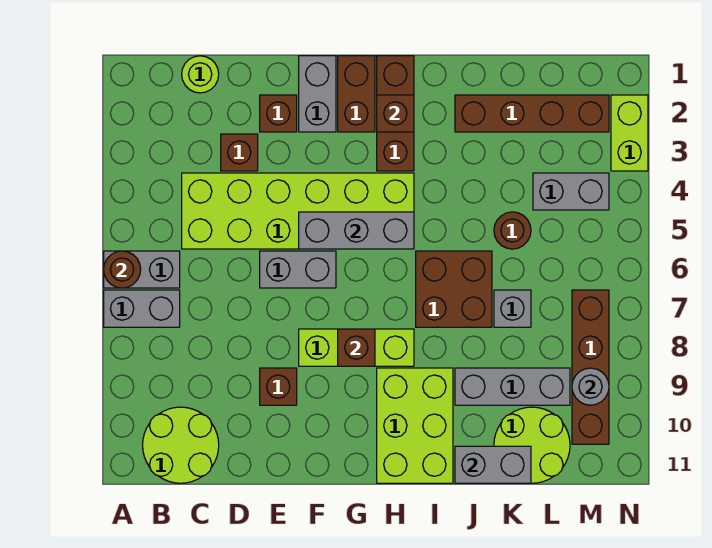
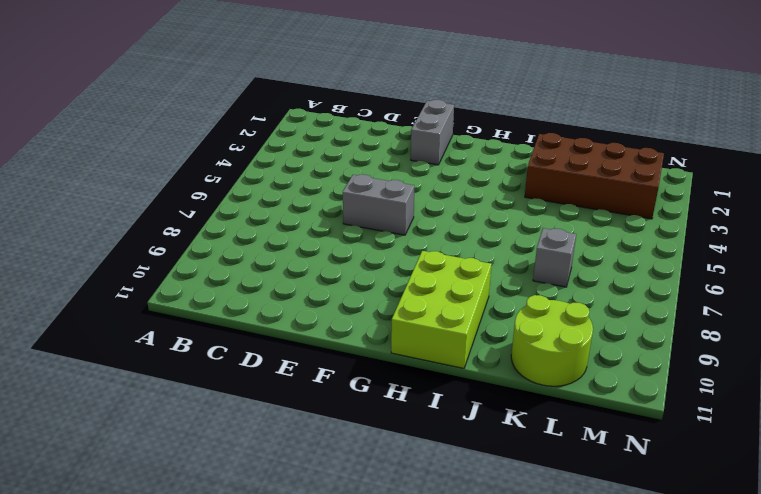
brown 2x4 brick [525,133,664,219] -> brown 1x4 brick [455,95,609,132]
none -> grey 1x2 brick [104,251,180,288]
none -> grey 1x2 brick [104,290,180,327]
none -> lime 2x2 round brick [143,407,219,483]

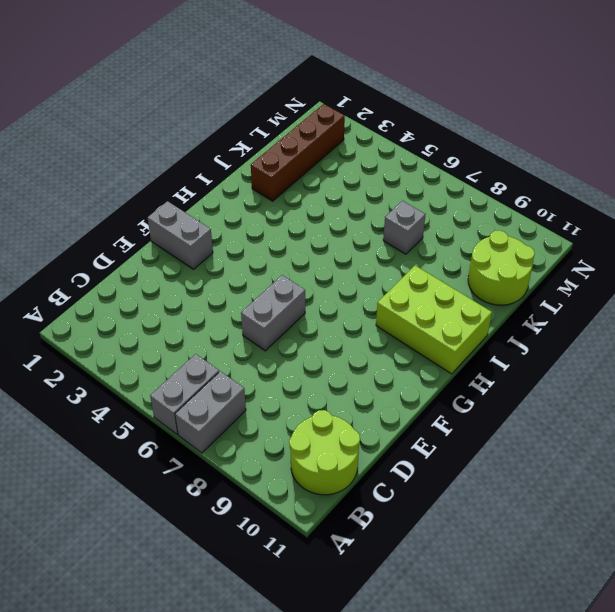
none -> lime 1x1 round brick [182,56,219,93]
none -> lime 2x6 brick [182,173,414,249]
none -> brown 1x1 brick [221,134,258,171]

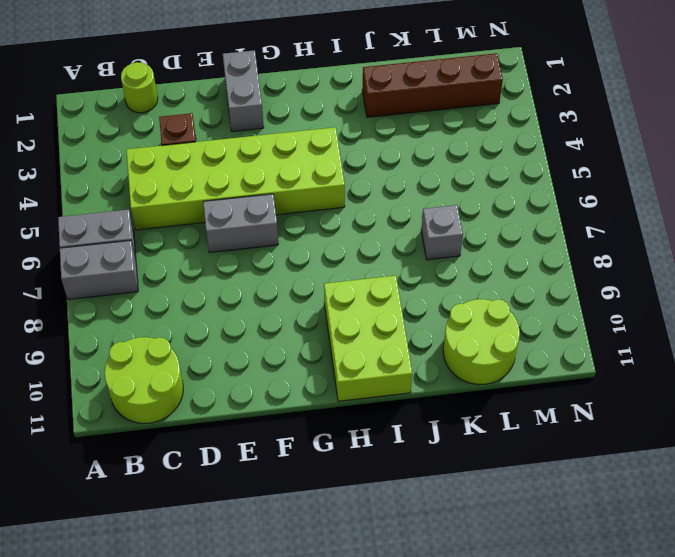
none -> brown 1x1 brick [260,95,297,132]
none -> brown 1x1 brick [260,368,297,405]
none -> lime 1x3 brick [299,329,414,366]

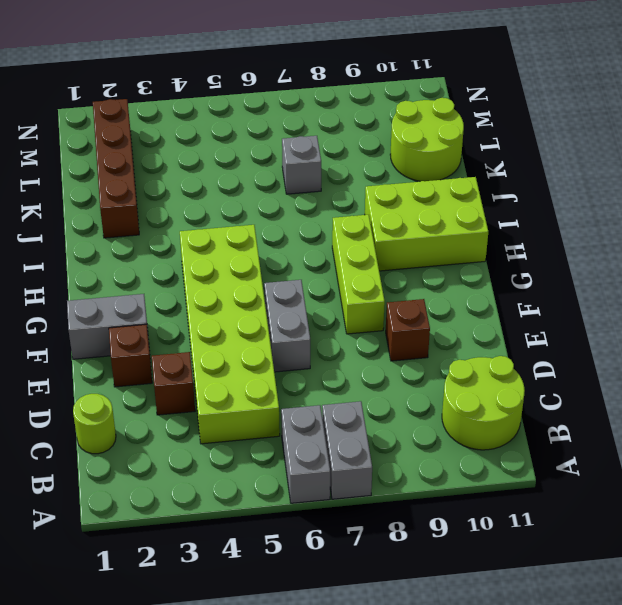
none -> brown 1x2 brick [338,56,375,132]
none -> brown 1x3 brick [377,56,414,171]
none -> brown 2x2 brick [416,251,492,327]

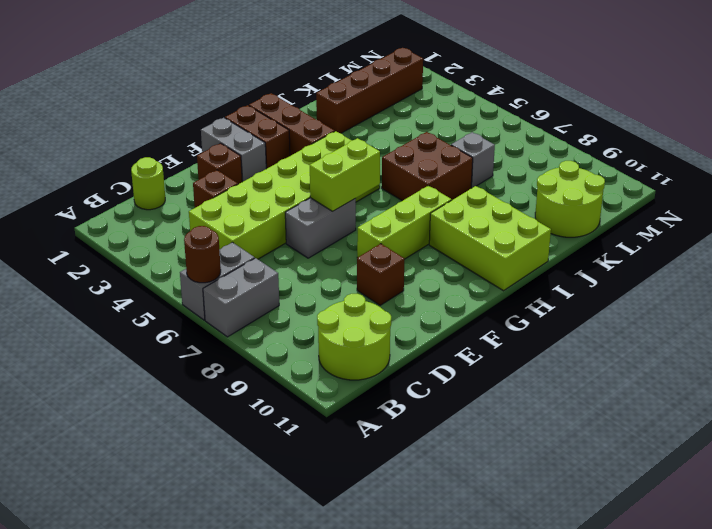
lime 1x2 brick [310,138,380,211] -> lime 1x2 brick turned to [611,95,648,171]
none -> grey 1x3 brick [455,368,570,405]
none -> brown 1x1 round brick [494,212,531,249]
none -> grey 1x2 brick [533,173,609,210]

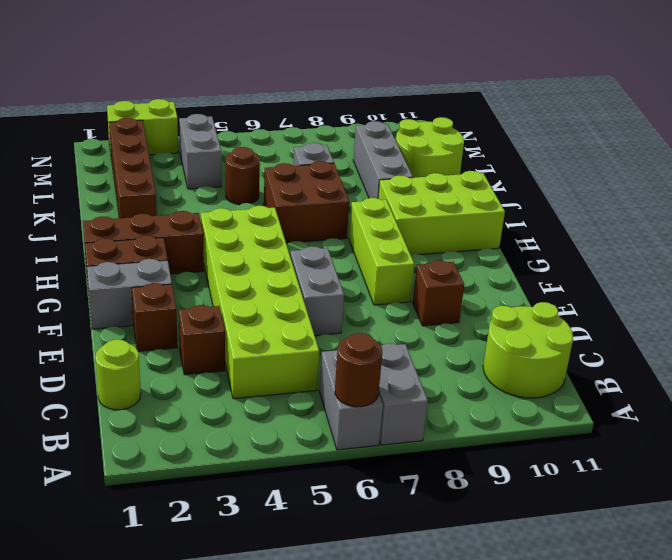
none -> brown 1x4 brick [572,290,609,444]
none -> grey 1x3 brick [299,212,414,249]
none -> brown 1x1 brick [338,329,375,366]

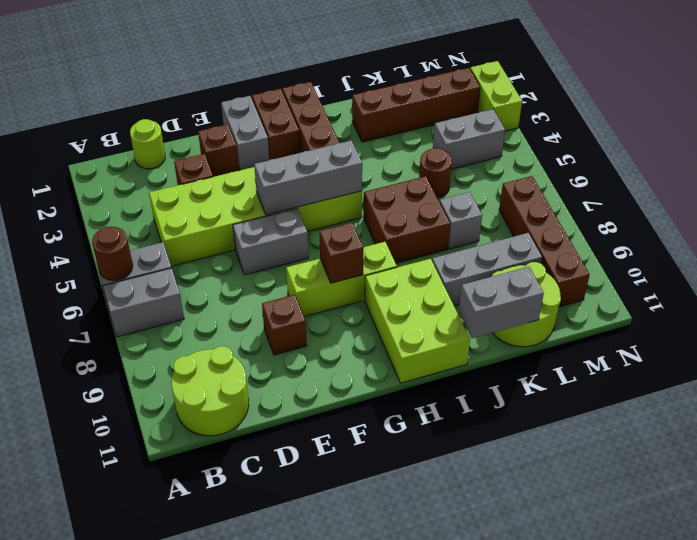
none -> brown 1x1 brick [377,95,414,132]
none -> grey 1x1 round brick [572,368,609,405]

